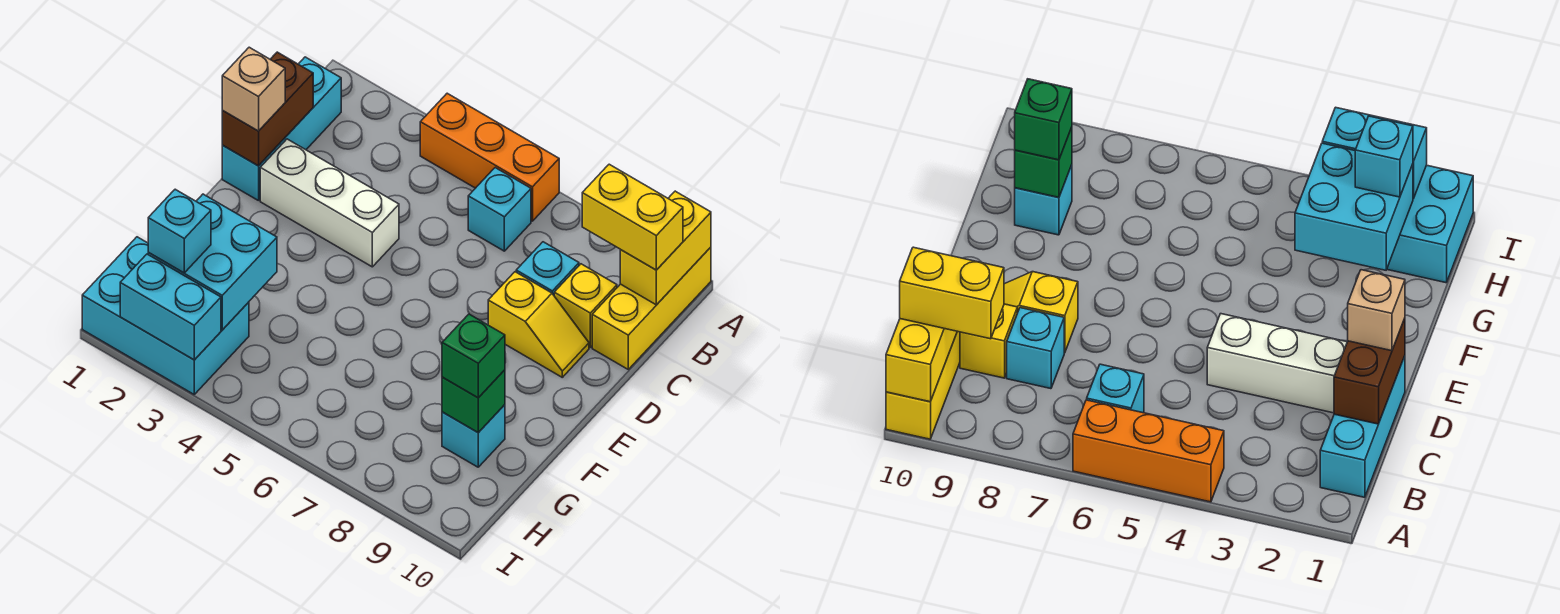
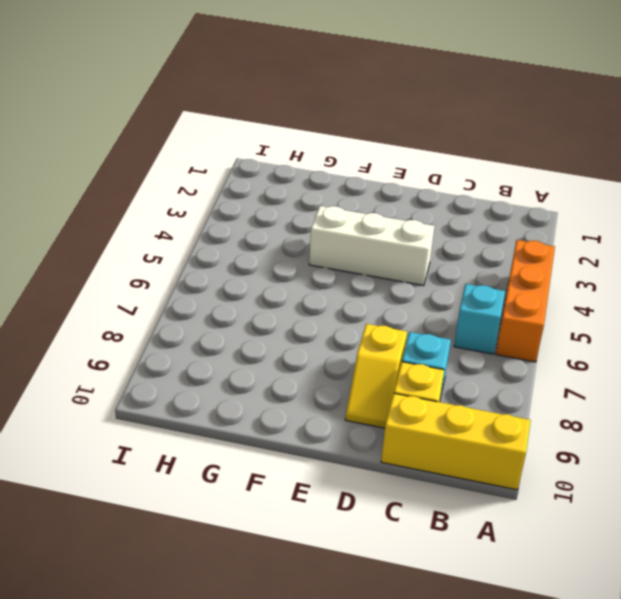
white 1x3 brick [309,206,435,286] -> white 1x3 brick turned to [260,139,399,267]
none -> cyan 1x3 brick [222,57,341,201]
none -> cyan 1x1 brick [442,405,505,467]
none -> cyan 2x3 brick [82,237,249,394]

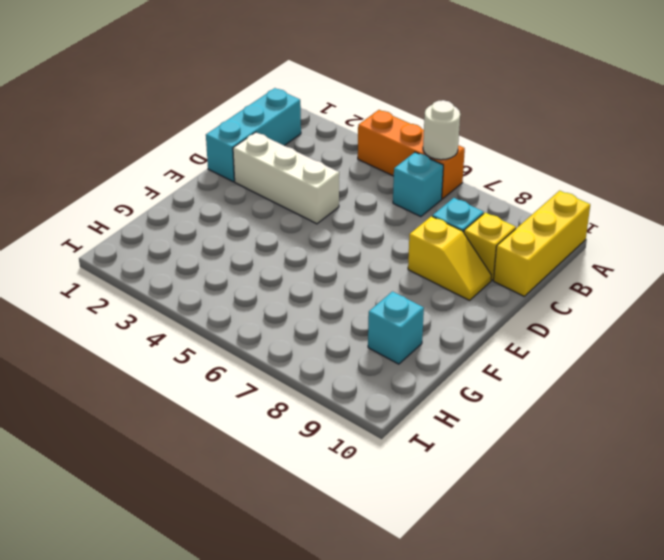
white 1x1 round brick [423,100,460,160] -> none
none -> cyan 2x3 brick [82,237,249,394]
none -> yellow 1x2 brick [620,191,711,305]
none -> brown 1x2 brick [222,52,313,166]

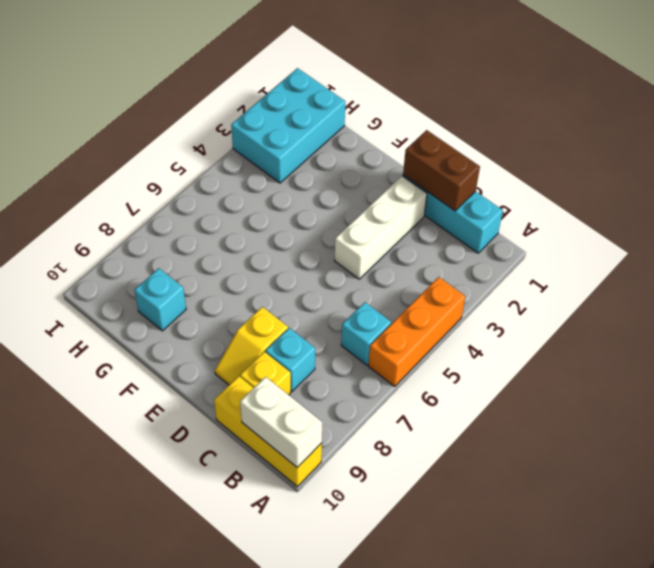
white 1x2 brick [240,377,322,467] -> yellow 1x2 brick [620,191,711,305]
none -> cyan 2x2 brick [148,194,277,330]
none -> green 1x1 brick [442,370,505,433]
none -> cyan 1x2 brick [120,254,221,360]

